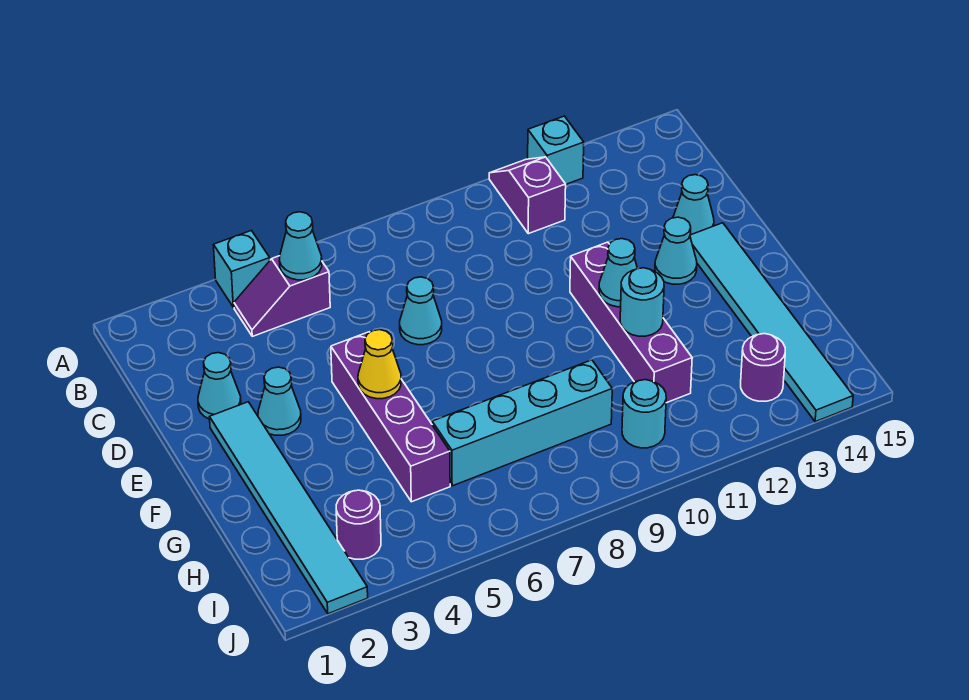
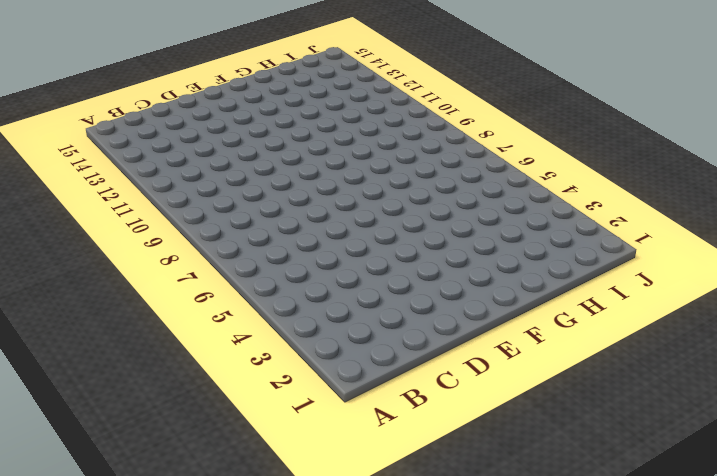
none -> cyan 1x1 brick [214,231,270,307]
none -> purple 1x2 slope [489,157,566,234]
none -> cyan 1x1 brick [528,116,584,184]

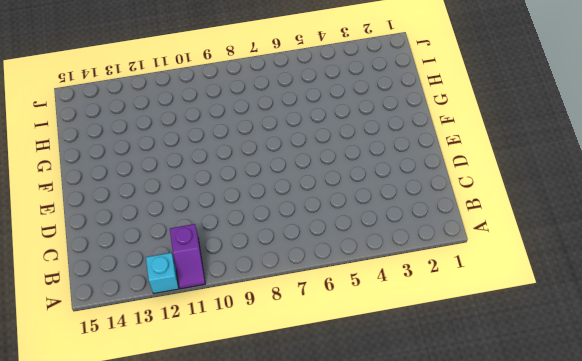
none -> cyan 1x1 brick [214,231,270,307]
none -> purple 1x2 slope [234,256,330,336]
none -> cyan 1x1 cone [198,353,241,419]

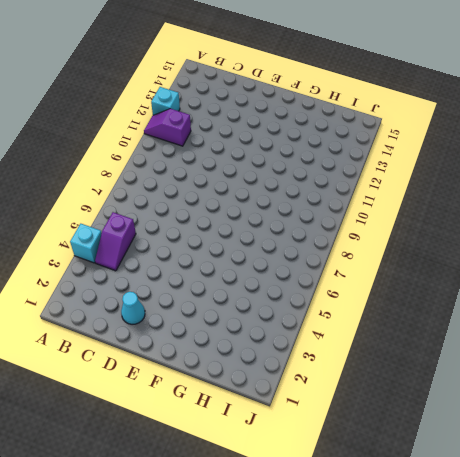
none -> cyan 1x1 cone [400,277,442,345]
none -> cyan 1x1 cone [673,175,714,235]
none -> cyan 1x6 tile [210,402,368,614]

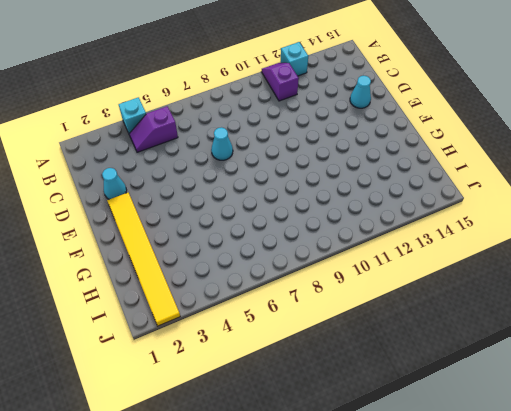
yellow 1x6 tile [107,193,180,326] -> cyan 1x6 tile [210,402,368,614]
none -> cyan 1x1 cone [258,367,301,435]
none -> purple 1x4 brick [331,332,450,502]
none -> purple 1x4 brick [570,242,692,403]

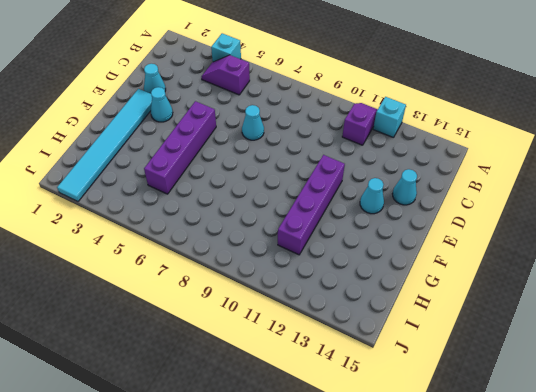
none -> cyan 1x6 tile [690,223,853,422]
none -> cyan 1x4 brick [432,360,612,486]
none -> purple 1x1 round brick [336,490,381,559]

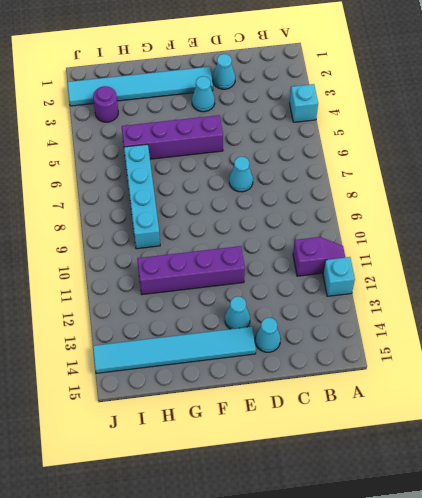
none -> purple 1x2 slope [234,256,330,336]
none -> cyan 1x1 round brick [622,380,666,448]
none -> purple 1x1 round brick [741,334,785,401]

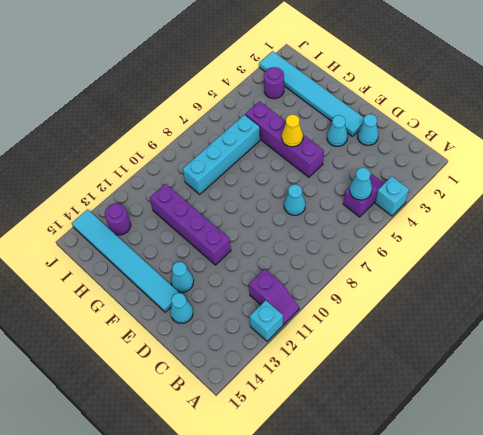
none -> cyan 1x1 round brick [622,380,666,448]
none -> cyan 1x1 cone [599,239,637,307]
none -> cyan 1x1 round brick [620,268,664,336]

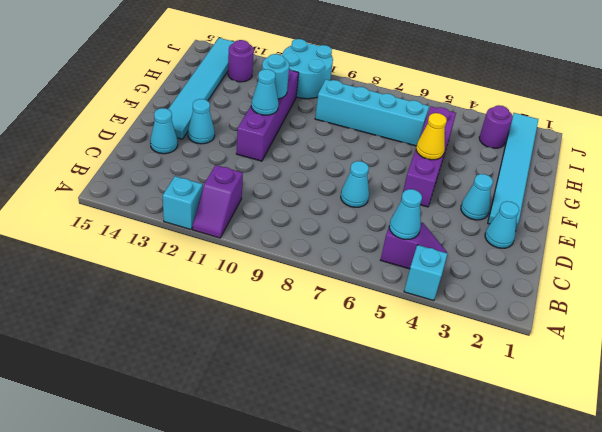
cyan 2x2 round brick [282,39,333,99] -> cyan 1x1 round brick [622,380,666,448]

